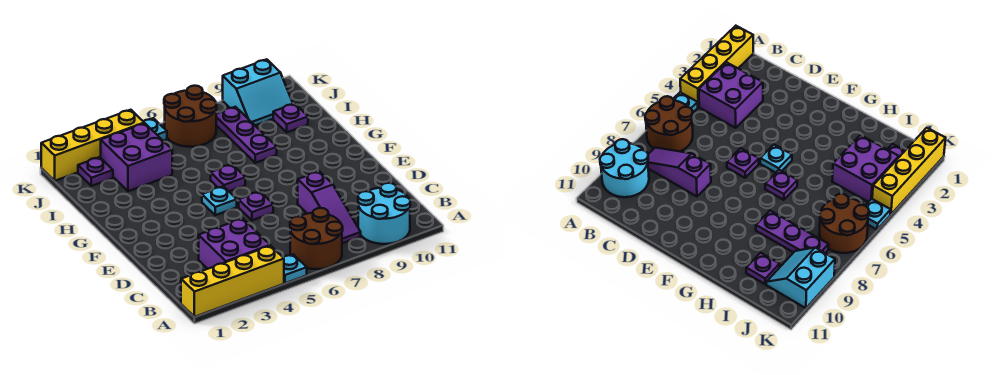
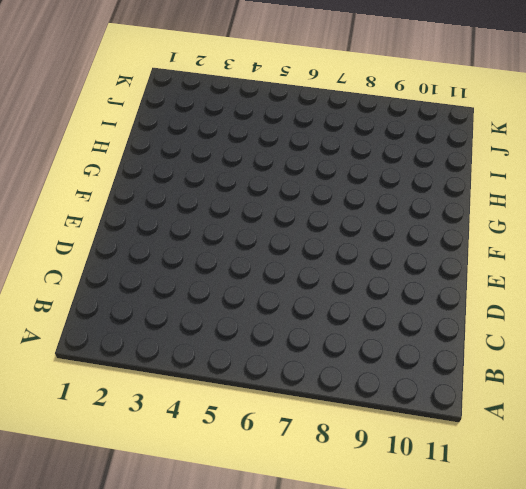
none -> yellow 1x4 brick [181,246,284,317]
none -> cyan 1x1 plate [283,254,307,283]
none -> brown 2x2 round brick [290,208,343,269]

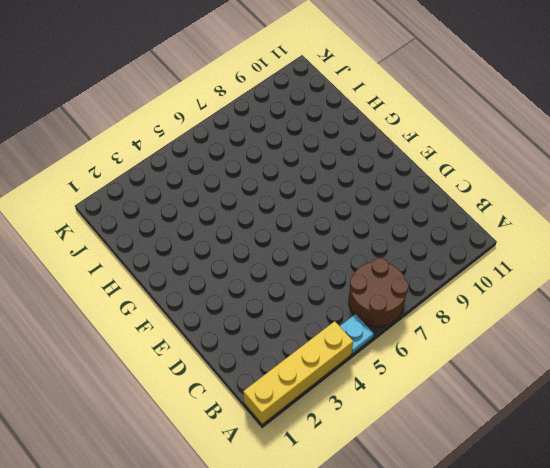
none -> cyan 2x2 round brick [358,183,410,244]
none -> purple 2x2 brick [199,218,270,269]
none -> purple 1x3 slope [298,171,361,243]

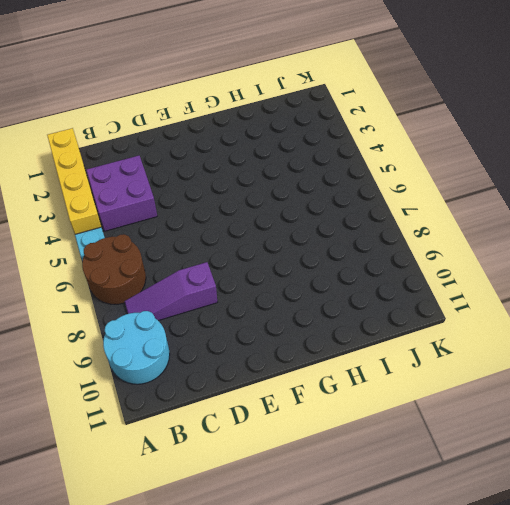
none -> purple 1x1 plate [239,192,273,220]
none -> cyan 1x1 plate [202,186,237,215]
none -> purple 1x1 plate [211,164,245,191]

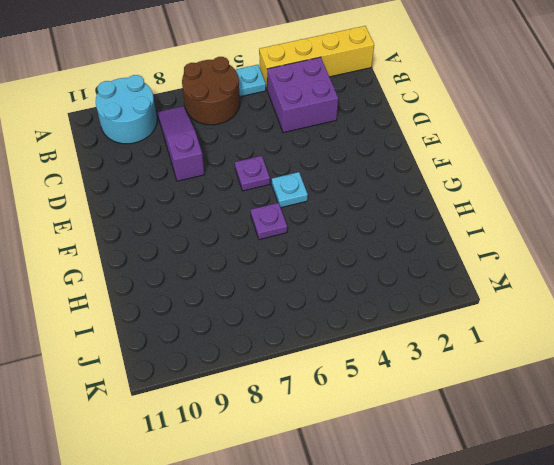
none -> purple 1x3 plate [216,107,277,163]
none -> purple 2x2 brick [101,123,172,191]
none -> purple 1x1 plate [273,104,308,132]

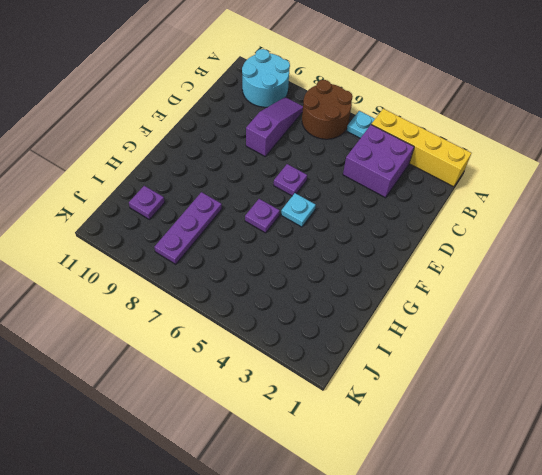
none -> purple 2x2 brick [101,123,172,191]
none -> purple 1x1 plate [78,157,113,186]
none -> brown 2x2 round brick [164,86,217,147]

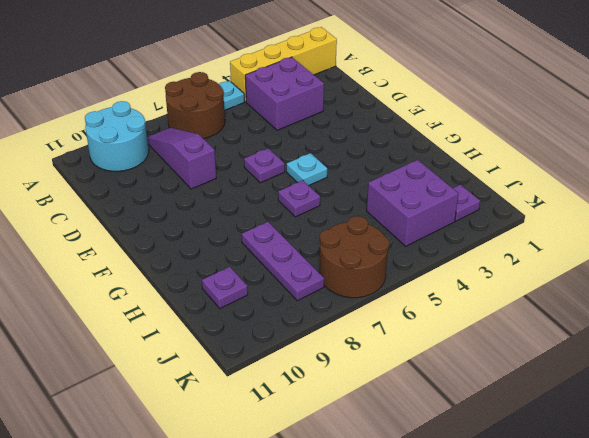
none -> cyan 2x2 slope [223,59,293,125]
none -> yellow 1x4 brick [41,110,144,181]
none -> cyan 1x1 plate [143,118,167,141]

